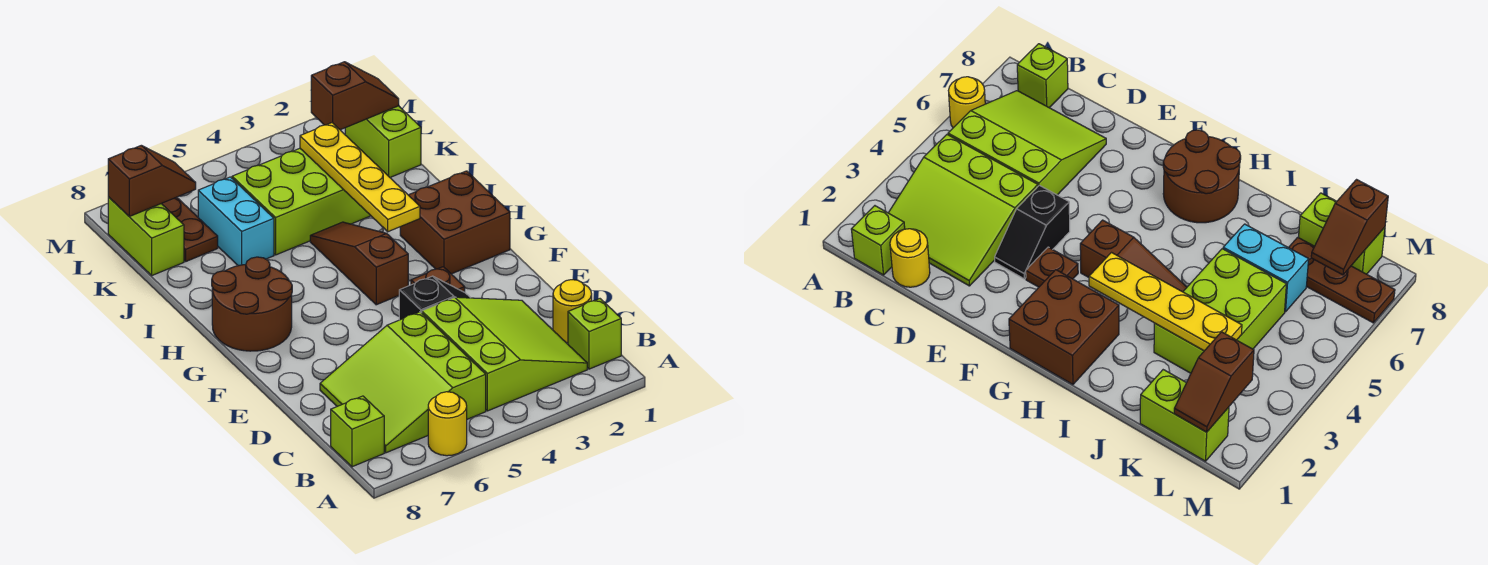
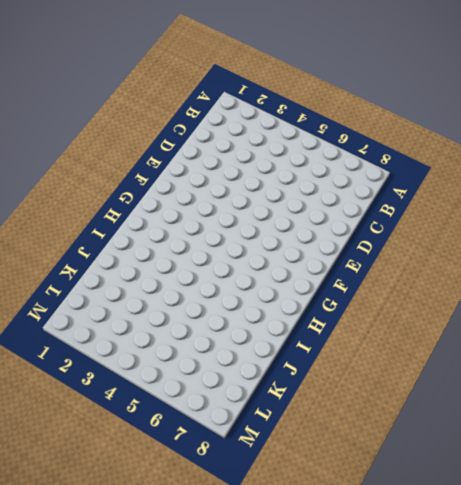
none -> yellow 1x1 round brick [428,392,467,456]
none -> lime 1x1 brick [568,299,621,369]
none -> lime 3x3 slope [422,297,587,411]

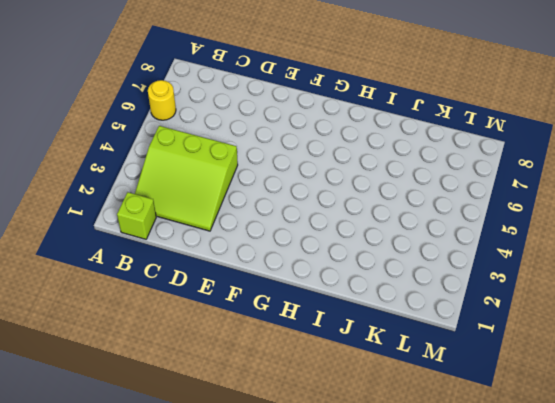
none -> lime 3x3 slope [320,312,486,453]
none -> lime 1x1 brick [331,396,384,467]
none -> yellow 1x1 round brick [553,280,592,343]

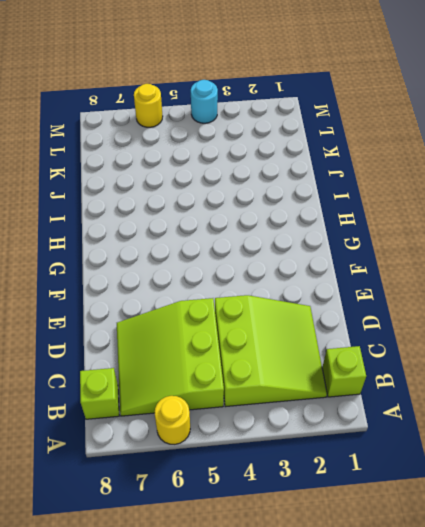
cyan 1x1 round brick [191,80,218,123] -> none
yellow 1x1 round brick [134,84,163,127] -> yellow 1x1 round brick moved to [553,280,592,343]
none -> black 1x2 slope [399,276,470,320]
none -> brown 1x1 plate [411,267,465,292]
none -> brown 2x2 brick [400,171,510,274]

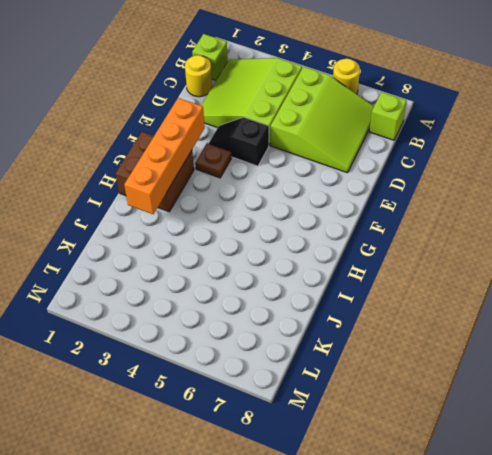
orange 1x4 brick [124,98,205,214] -> none
none -> brown 1x3 slope [310,222,408,305]
none -> brown 2x2 round brick [212,257,292,351]
none -> lime 2x3 brick [232,148,371,255]

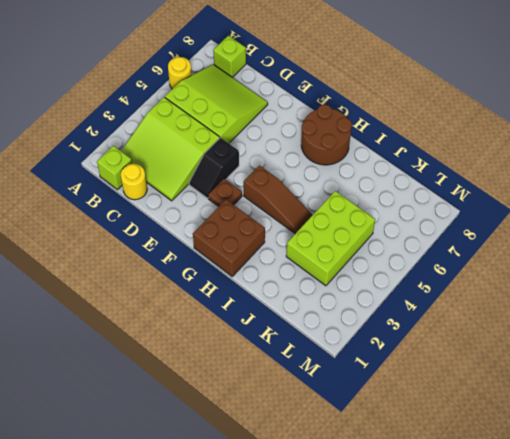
none -> cyan 1x2 brick [198,177,274,266]
none -> lime 1x2 brick [345,106,421,177]
none -> brown 1x3 plate [162,197,218,261]

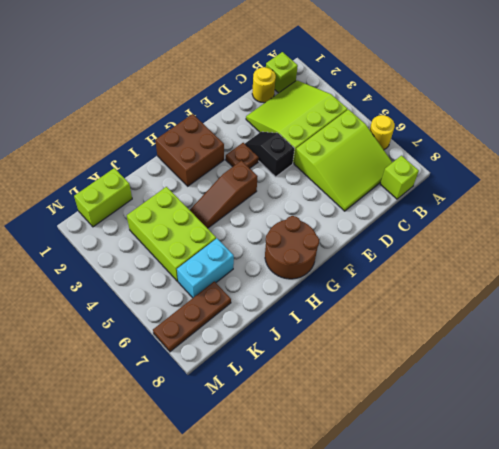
none -> lime 1x2 brick [108,197,184,275]
none -> yellow 1x4 plate [300,123,420,232]
none -> brown 1x2 slope [311,62,399,130]

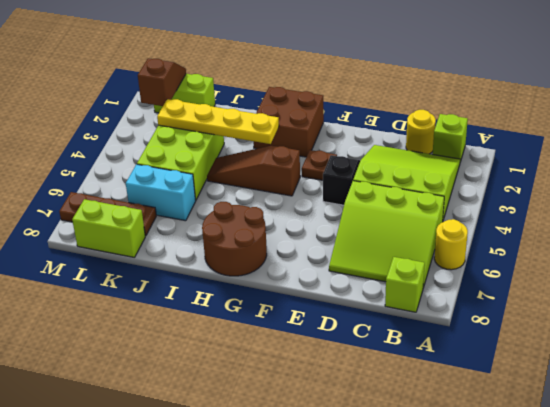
none -> brown 1x2 slope [108,146,196,216]

